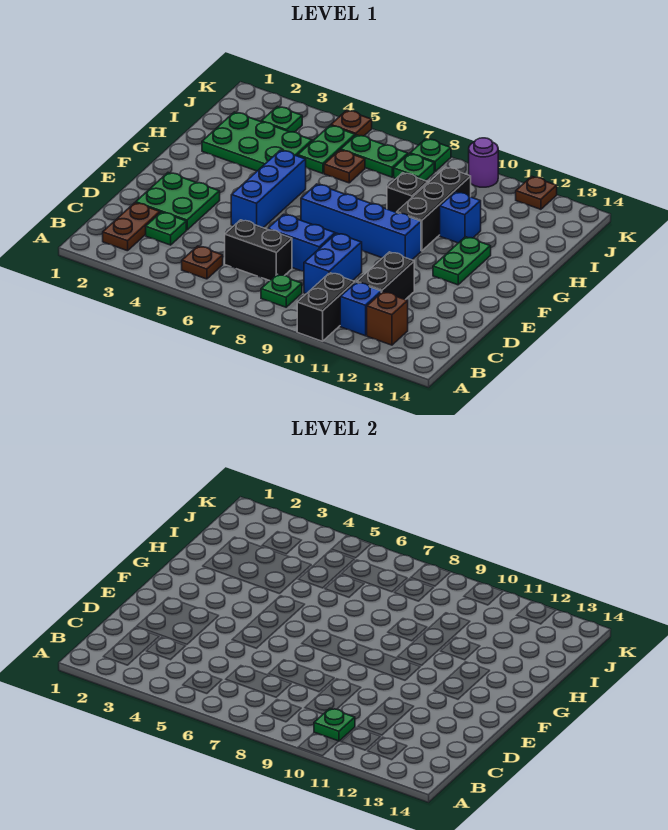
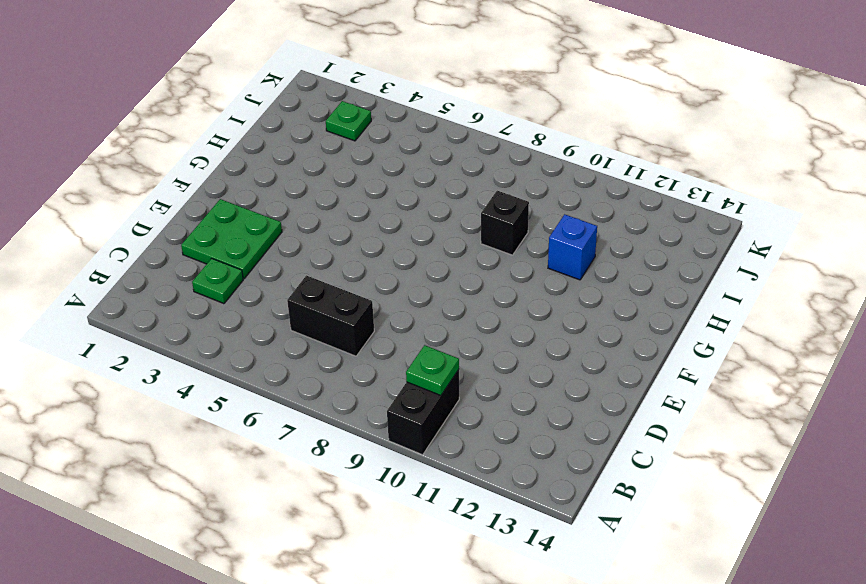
none -> brown 1x2 plate [103,203,160,251]
none -> brown 1x1 plate [182,246,223,279]
none -> green 1x1 plate [261,274,302,307]

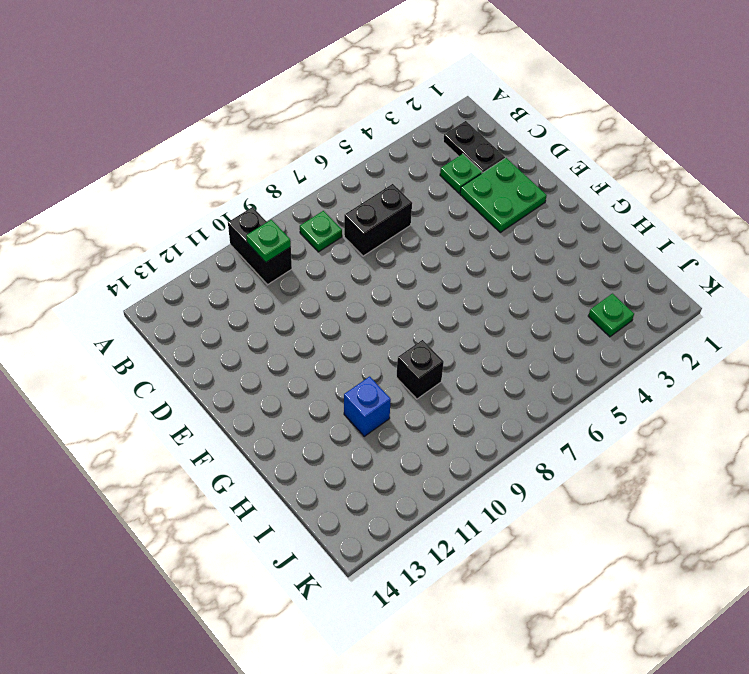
black 1x2 plate [443,121,505,173] -> brown 1x2 plate [103,203,160,251]
none -> brown 1x1 plate [182,246,223,279]
none -> blue 1x1 brick [340,282,381,336]
none -> brown 1x1 brick [367,292,408,345]

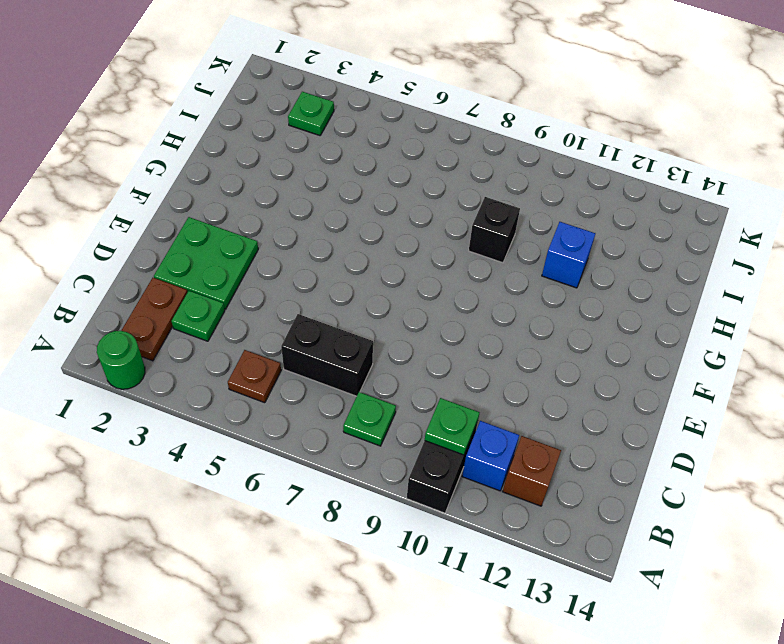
green 1x1 round brick [97,331,145,389] -> none
none -> blue 1x2 brick [304,233,362,294]
none -> black 1x2 brick [357,252,414,300]
none -> blue 1x2 brick [268,214,335,271]

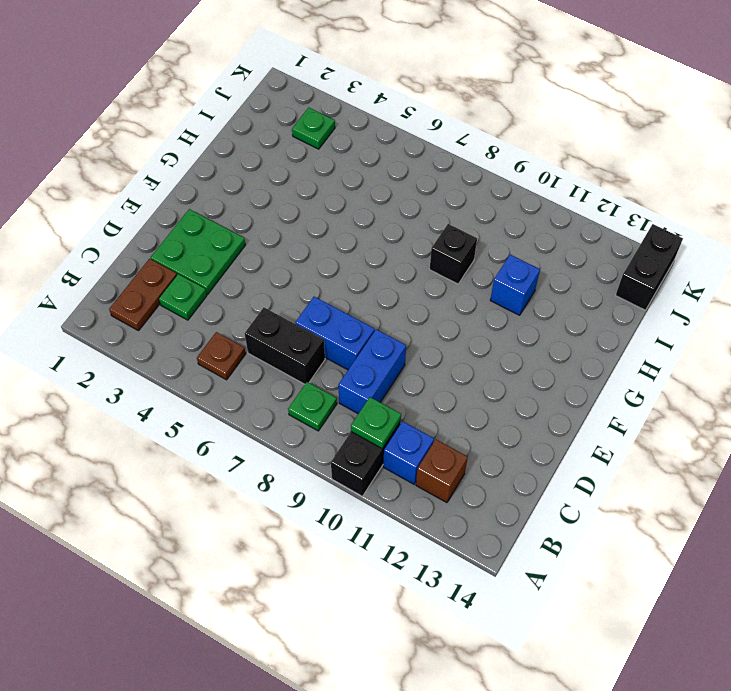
black 1x2 brick [616,224,683,310] -> black 1x2 brick moved to [357,252,414,300]
none -> blue 1x3 brick [231,150,306,228]
none -> blue 1x4 brick [301,184,421,260]
none -> green 1x2 plate [433,237,491,285]

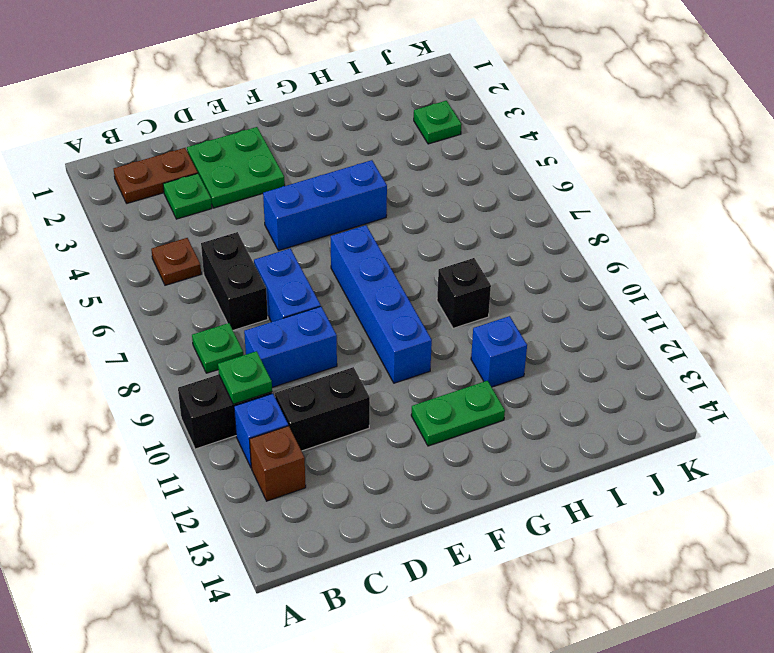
none -> black 1x3 brick [397,167,471,251]
none -> green 2x3 plate [202,112,312,171]
none -> green 1x2 plate [298,125,355,174]

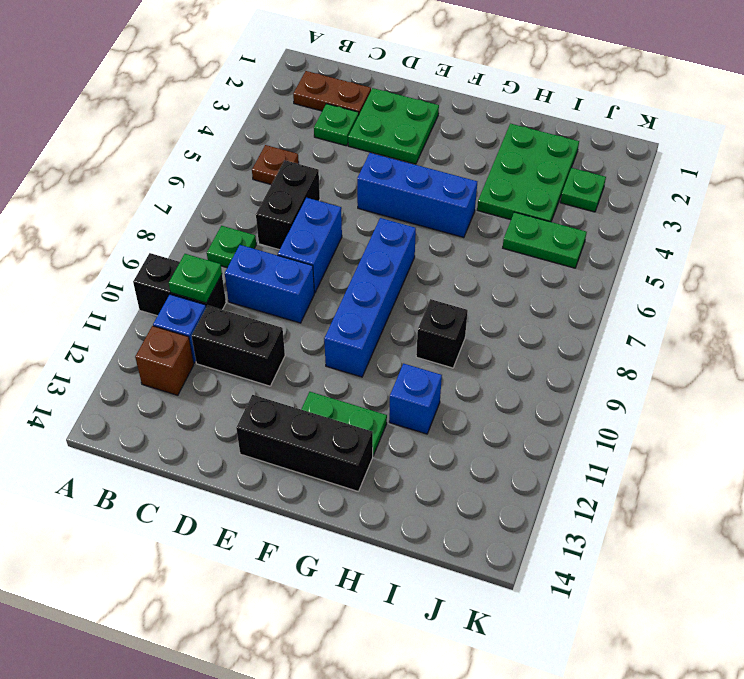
black 1x3 brick [236,395,373,491] -> black 1x3 brick moved to [397,167,471,251]
none -> brown 1x1 plate [324,150,365,183]
none -> green 1x2 plate [341,135,408,177]
none -> green 1x1 plate [394,154,434,181]

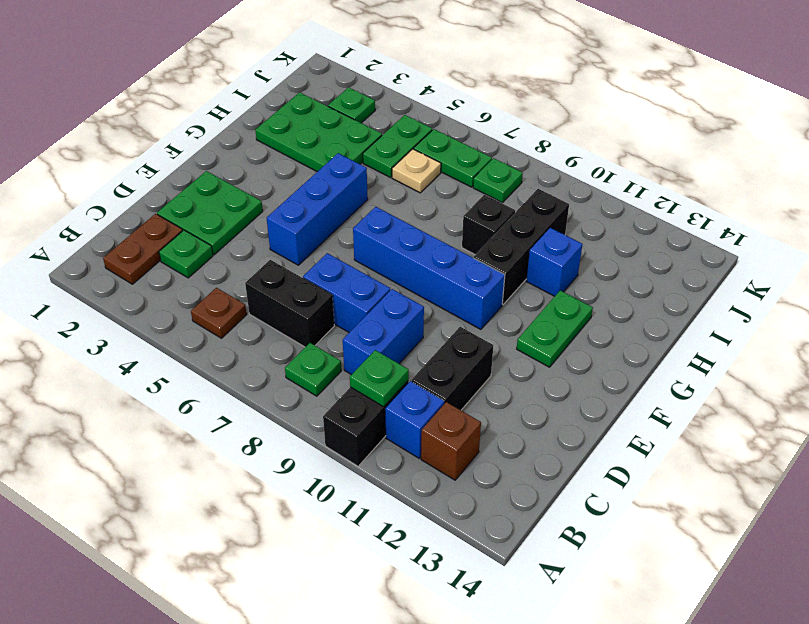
tan 1x1 plate [392,149,441,193] -> brown 1x1 plate [324,150,365,183]
none -> brown 1x1 plate [331,110,372,136]
none -> green 1x1 plate [410,139,451,172]
none -> purple 1x1 round brick [469,138,498,187]

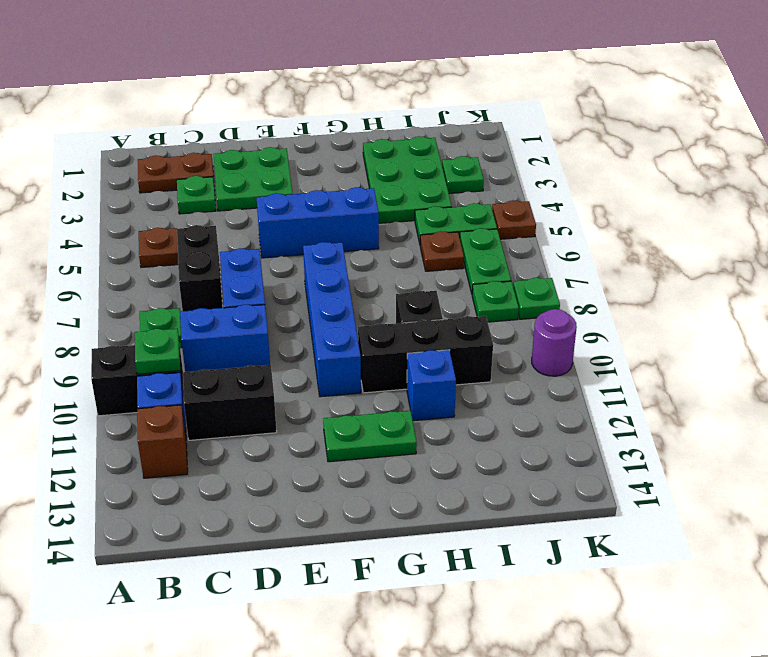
none -> brown 1x1 plate [516,176,557,209]

